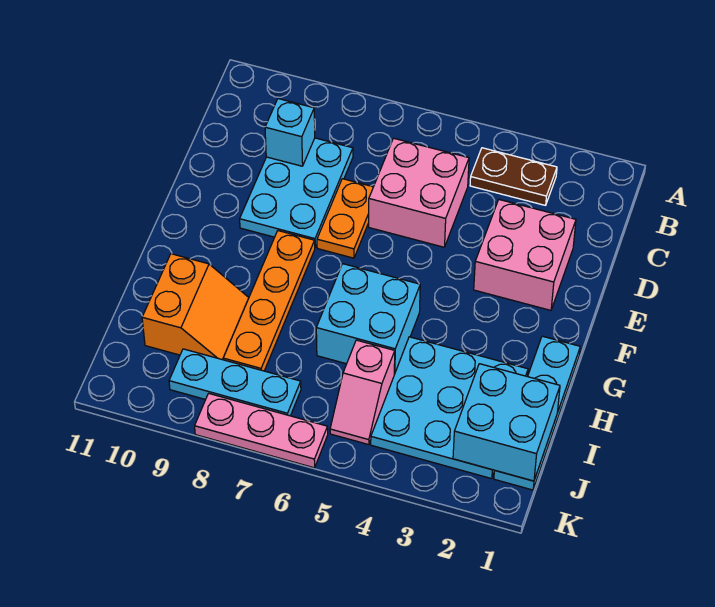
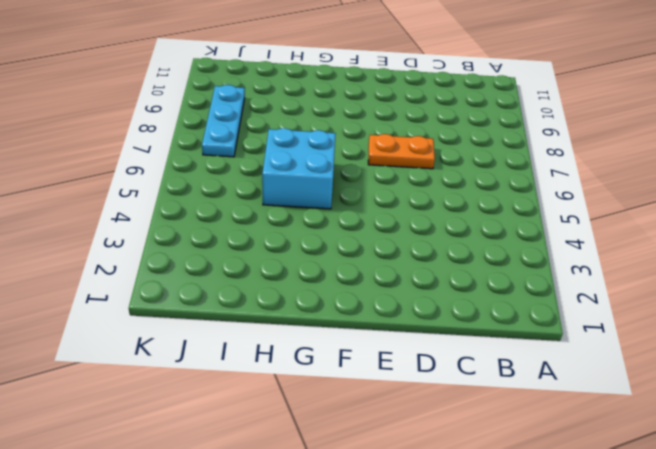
none -> brown 1x2 plate [470,148,557,205]
none -> pink 2x2 brick [369,138,469,247]
none -> cyan 2x3 plate [240,138,353,247]

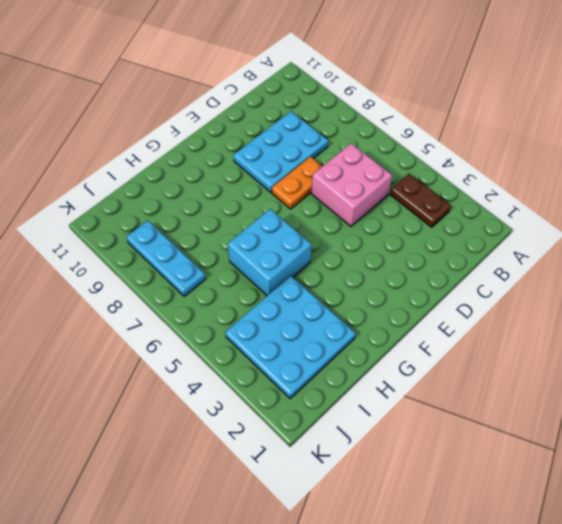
none -> pink 2x2 brick [474,200,576,310]
none -> orange 1x4 plate [223,231,315,371]
none -> cyan 1x4 plate [494,336,580,490]

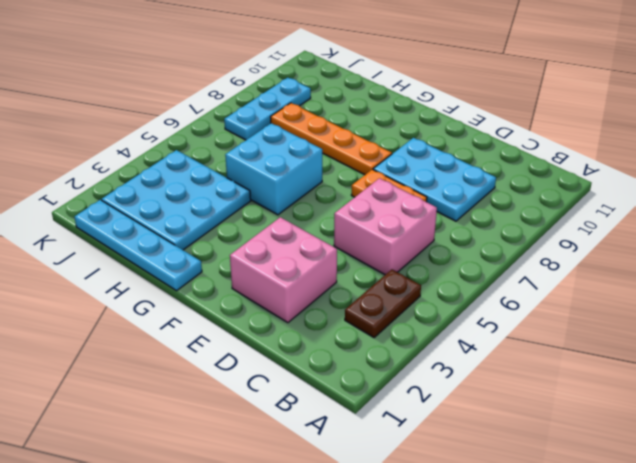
none -> orange 2x2 slope [142,254,249,360]
none -> pink 1x2 slope [330,340,395,445]
none -> pink 1x3 plate [195,393,328,468]

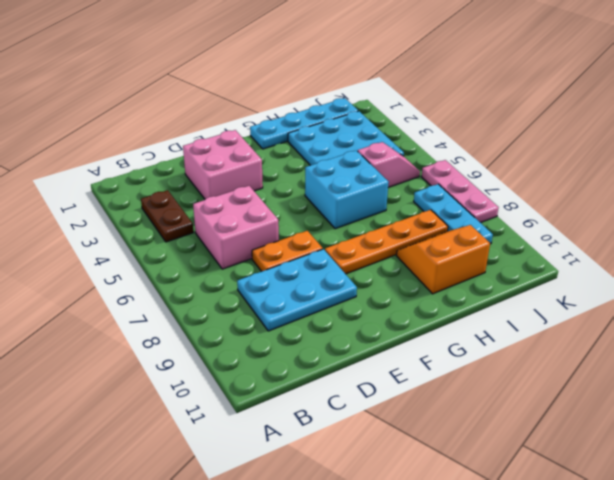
none -> cyan 1x1 brick [265,99,315,166]
none -> cyan 2x2 brick [453,364,560,481]

